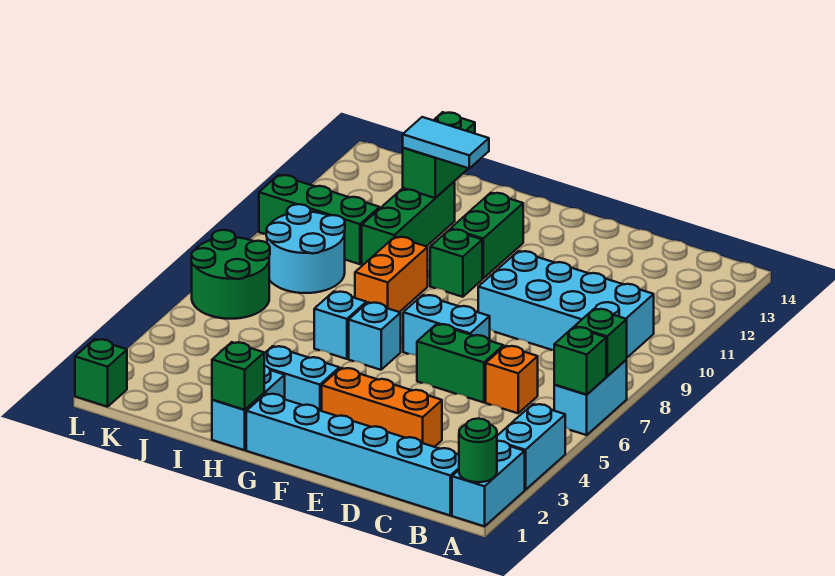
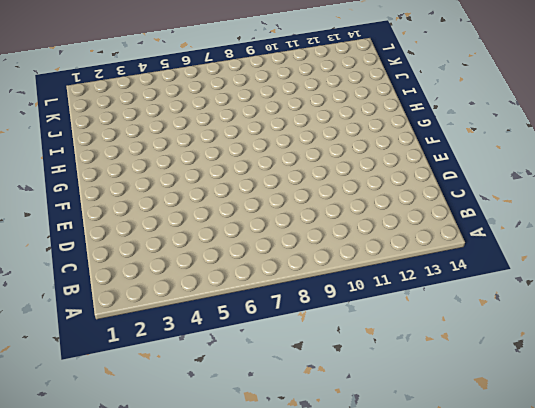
none -> cyan 1x2 brick [452,441,525,526]
none -> cyan 1x2 brick [497,404,565,490]
none -> cyan 1x2 brick [554,360,627,435]

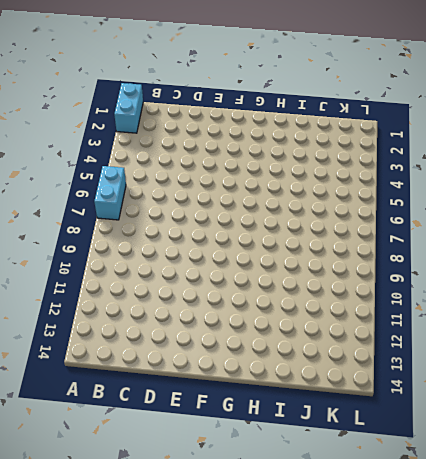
none -> cyan 1x2 brick [497,404,565,490]
none -> cyan 1x6 brick [246,394,459,515]
none -> cyan 2x4 brick [478,251,654,357]

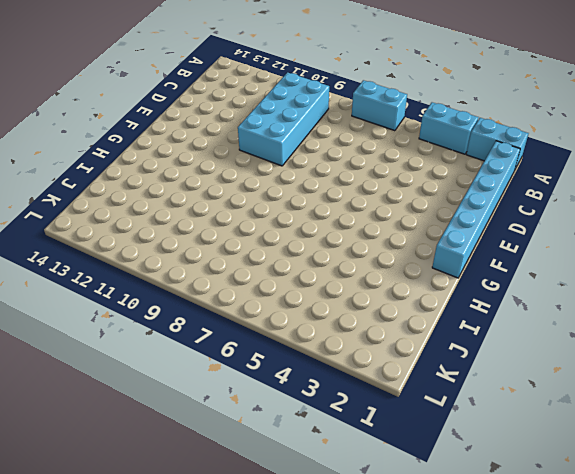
none -> orange 1x1 brick [486,346,538,413]
none -> orange 1x3 brick [322,368,442,447]
none -> green 1x2 brick [417,324,503,403]

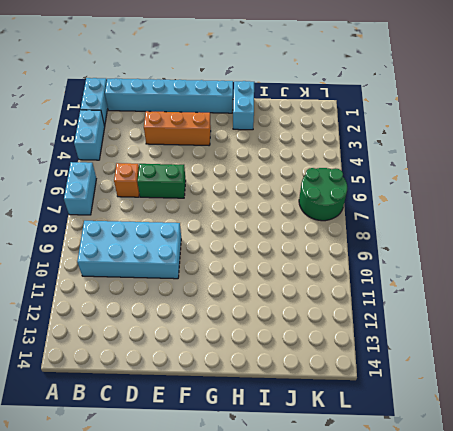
none -> cyan 1x2 brick [403,295,490,356]
none -> cyan 1x2 brick [264,346,339,411]
none -> cyan 1x1 brick [349,302,401,370]

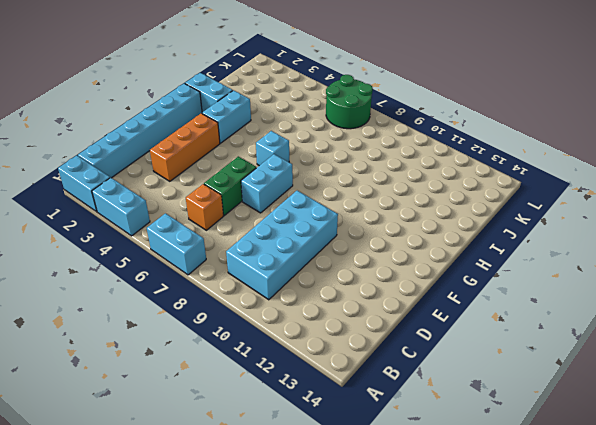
none -> green 1x1 brick [430,229,482,297]
none -> green 1x2 brick [451,193,523,279]
none -> cyan 1x1 brick [314,292,366,359]

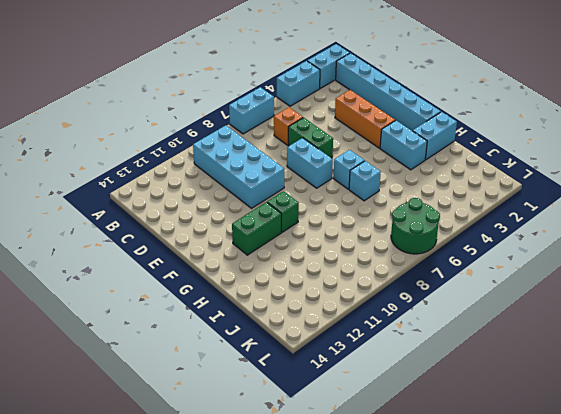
none -> orange 1x2 brick [355,237,428,312]
none -> green 1x3 brick [362,182,455,265]
none -> cyan 2x2 round brick [266,204,345,293]

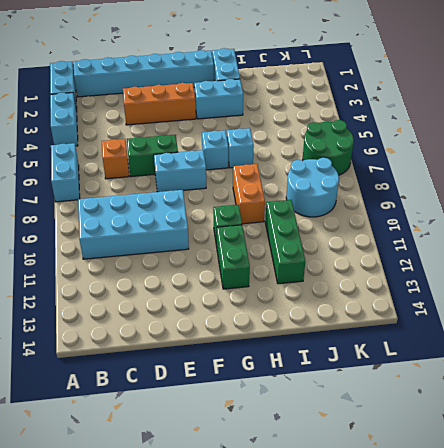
none -> green 1x3 brick [259,175,380,264]
none -> green 1x1 brick [75,339,127,407]
none -> green 1x1 round brick [459,419,497,482]

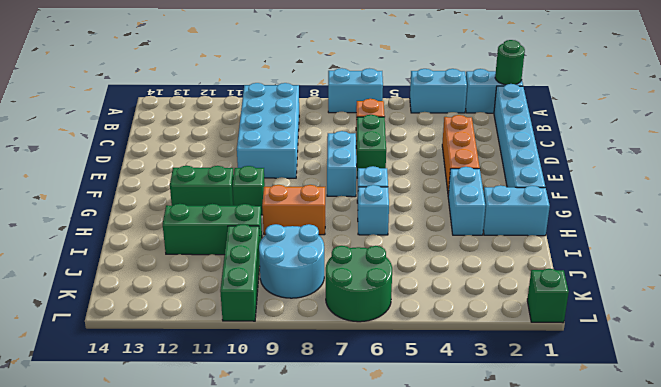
none -> green 1x1 brick [554,327,606,395]
none -> green 1x1 brick [575,309,627,376]
none -> green 1x1 brick [212,342,264,410]

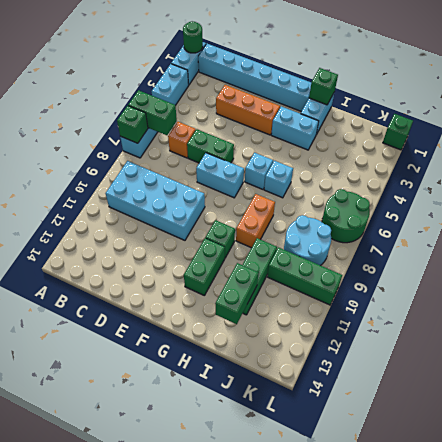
green 1x2 brick [128,90,177,135] -> green 1x1 brick [554,327,606,395]
none -> cyan 1x2 tile [403,117,489,168]

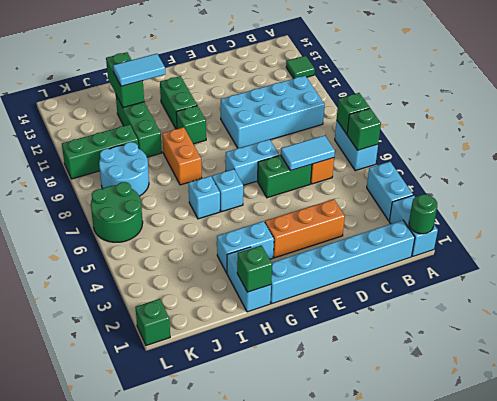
green 1x1 tile [286,56,315,78] -> none
cyan 1x2 tile [281,135,335,171] -> none

